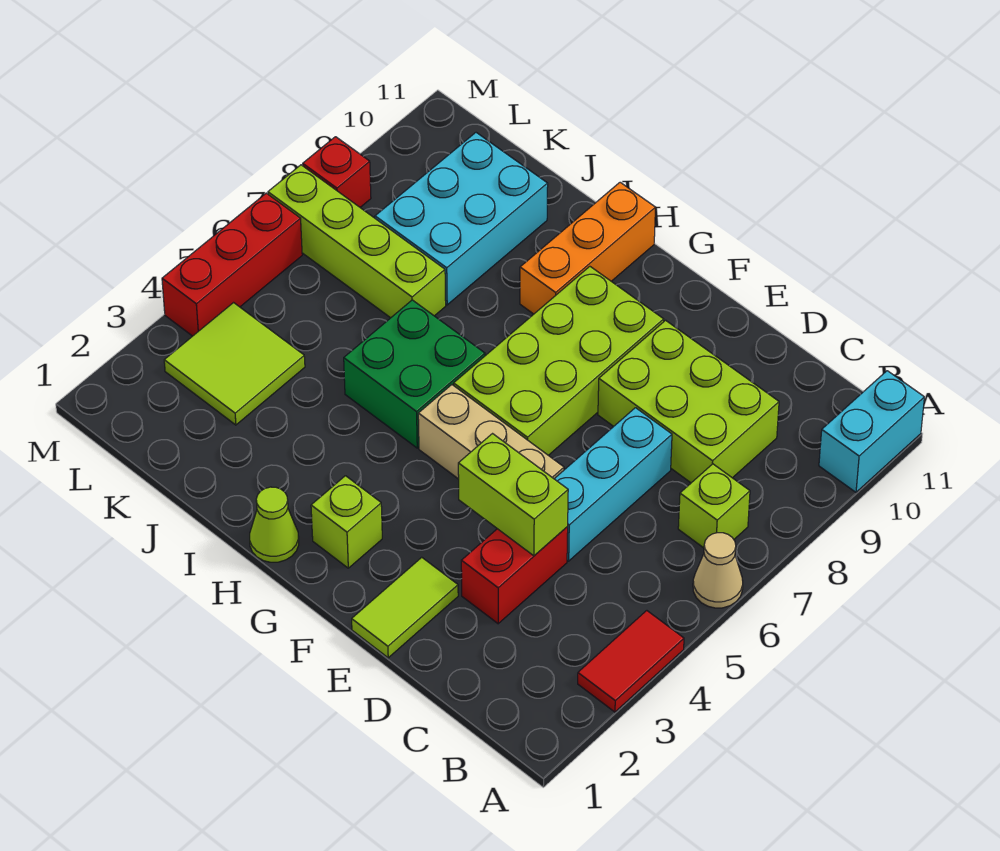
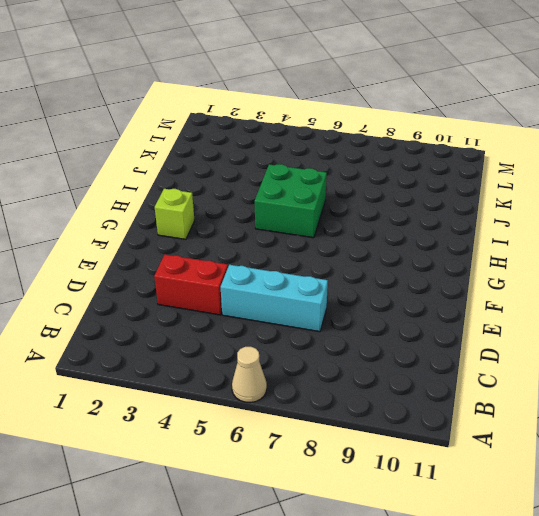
none -> red 1x2 tile [578,611,684,712]
none -> cyan 1x2 brick [819,371,924,492]
none -> lime 1x1 brick [678,464,750,548]

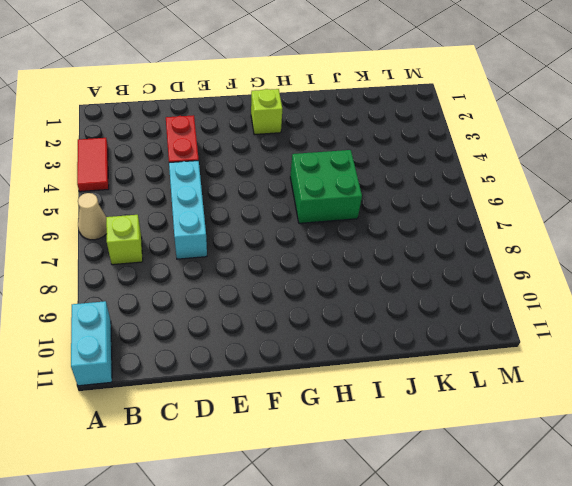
none -> lime 2x3 brick [598,320,779,483]
none -> lime 1x2 tile [352,557,458,658]
none -> tan 1x3 brick [418,385,564,479]

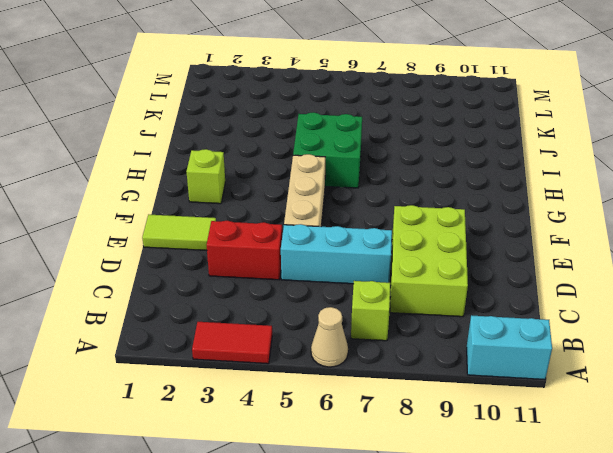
none -> lime 2x4 brick [454,267,664,455]
none -> lime 1x1 cone [250,487,299,562]
none -> orange 1x3 brick [520,182,655,314]

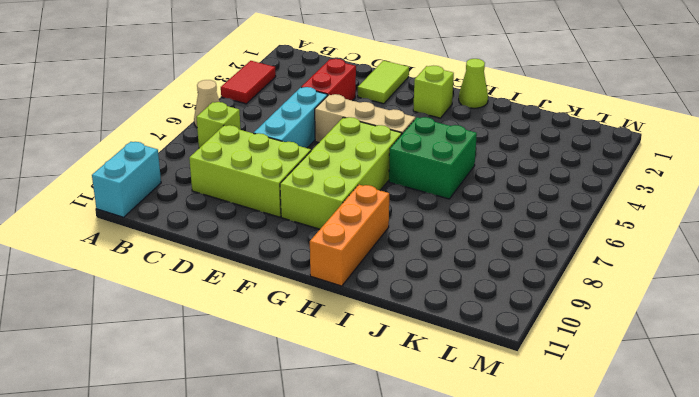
none -> lime 1x4 brick [268,165,446,318]
none -> cyan 2x3 brick [375,133,548,305]
none -> lime 2x2 tile [164,303,305,425]

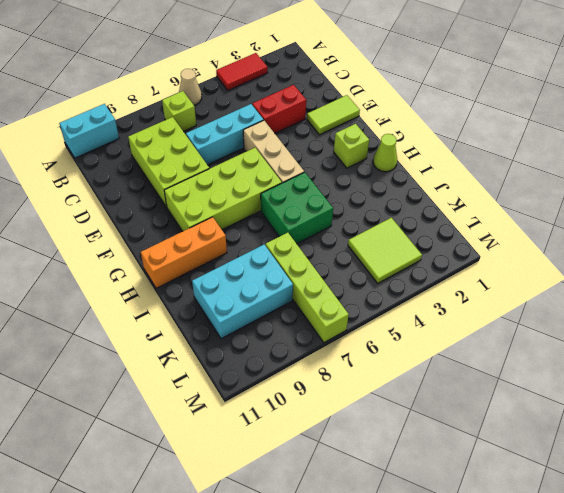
none -> red 1x3 brick [162,193,302,336]
none -> red 1x1 brick [303,137,371,207]
none -> lime 1x2 brick [458,434,568,556]

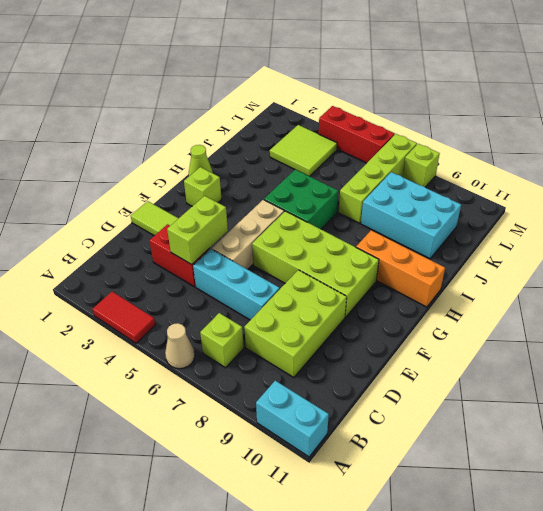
lime 1x1 brick [403,144,440,187] -> red 1x1 brick [303,137,371,207]

